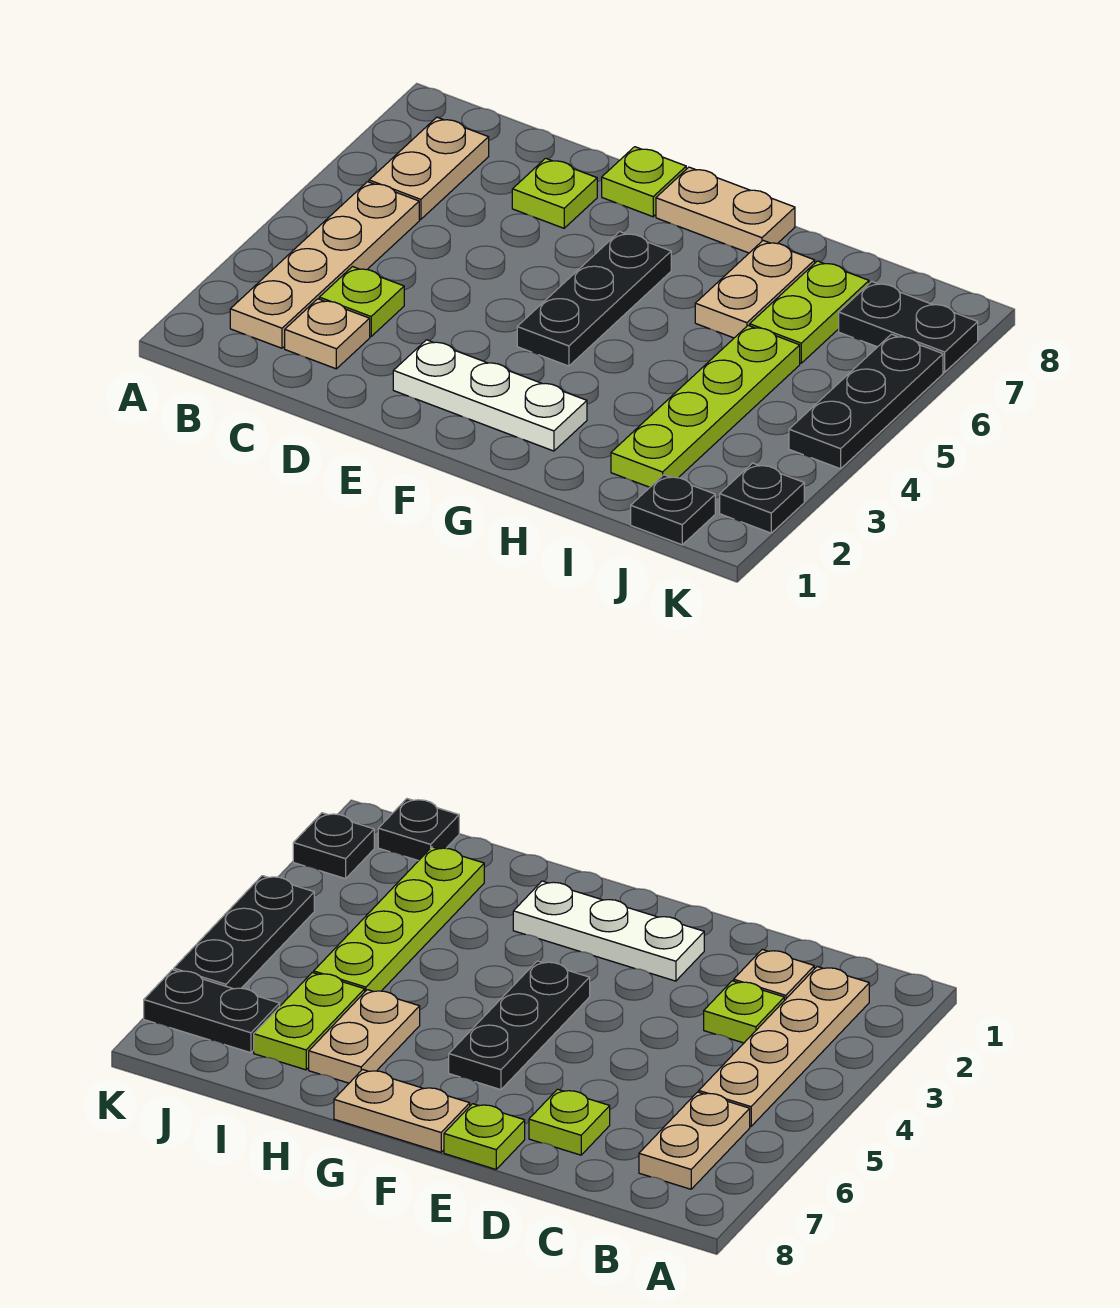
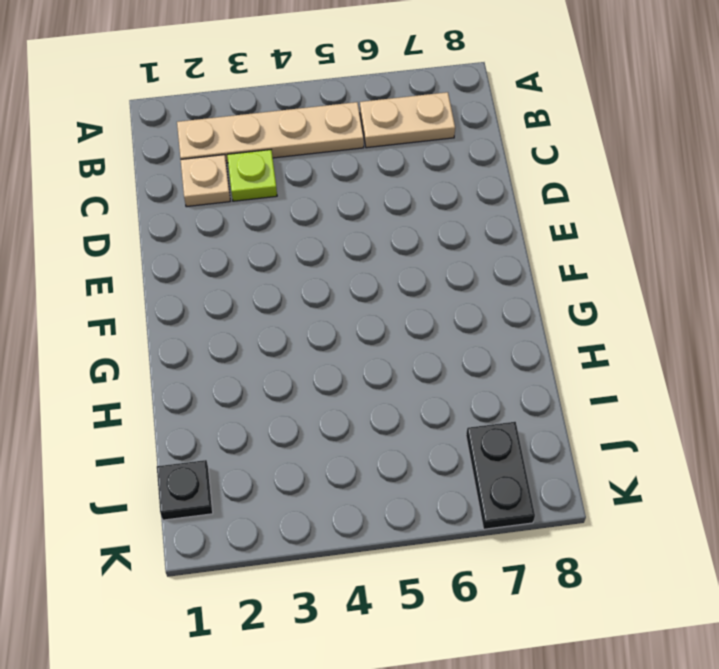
none -> lime 1x1 plate [512,158,597,228]
none -> white 1x3 plate [393,340,587,451]
none -> lime 1x1 plate [602,147,686,217]

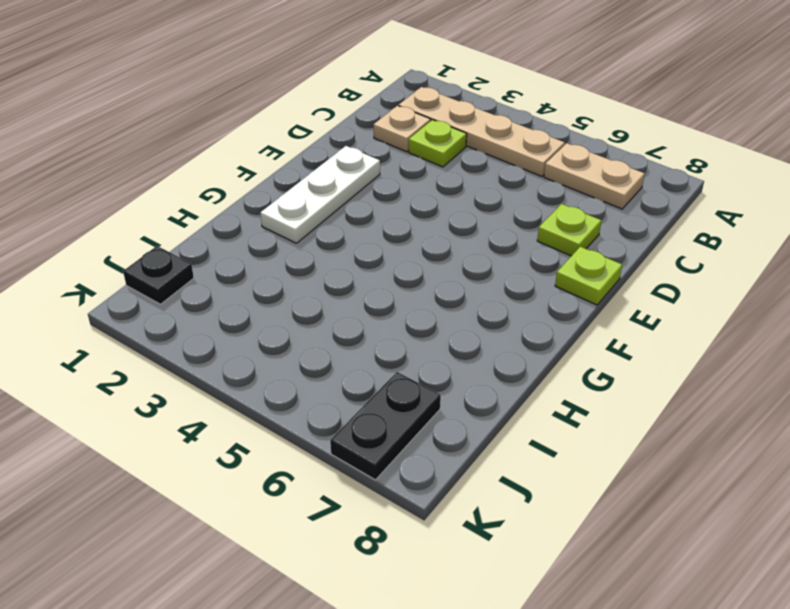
none -> black 1x3 plate [517,232,671,366]
none -> tan 1x2 plate [656,167,795,253]
none -> tan 1x2 plate [695,241,815,338]

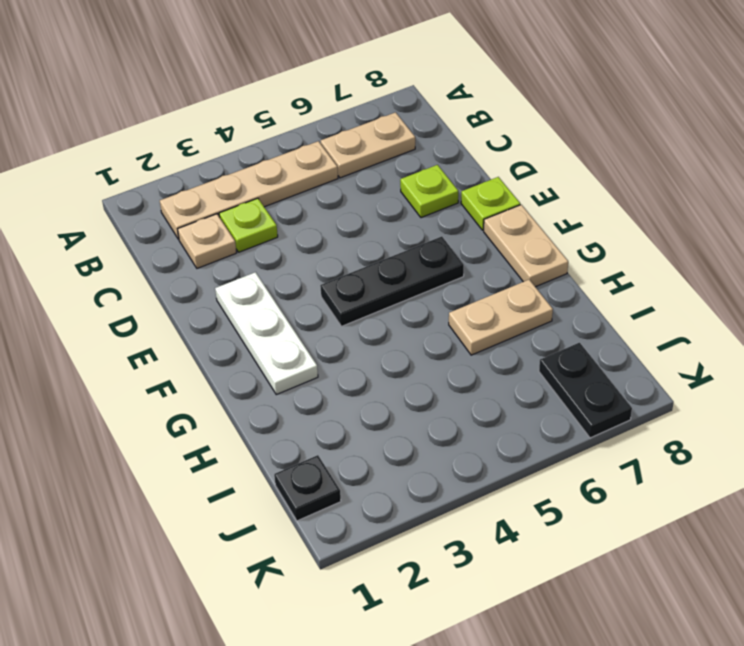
none -> lime 1x4 plate [611,325,800,487]
none -> lime 1x2 plate [750,261,869,363]
none -> black 1x1 plate [720,463,804,533]

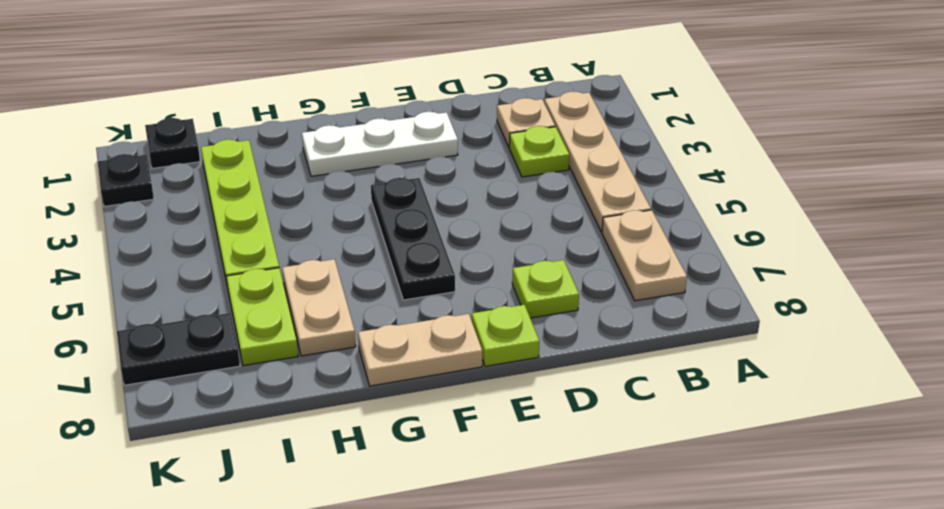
none -> black 1x3 plate [789,334,943,469]

